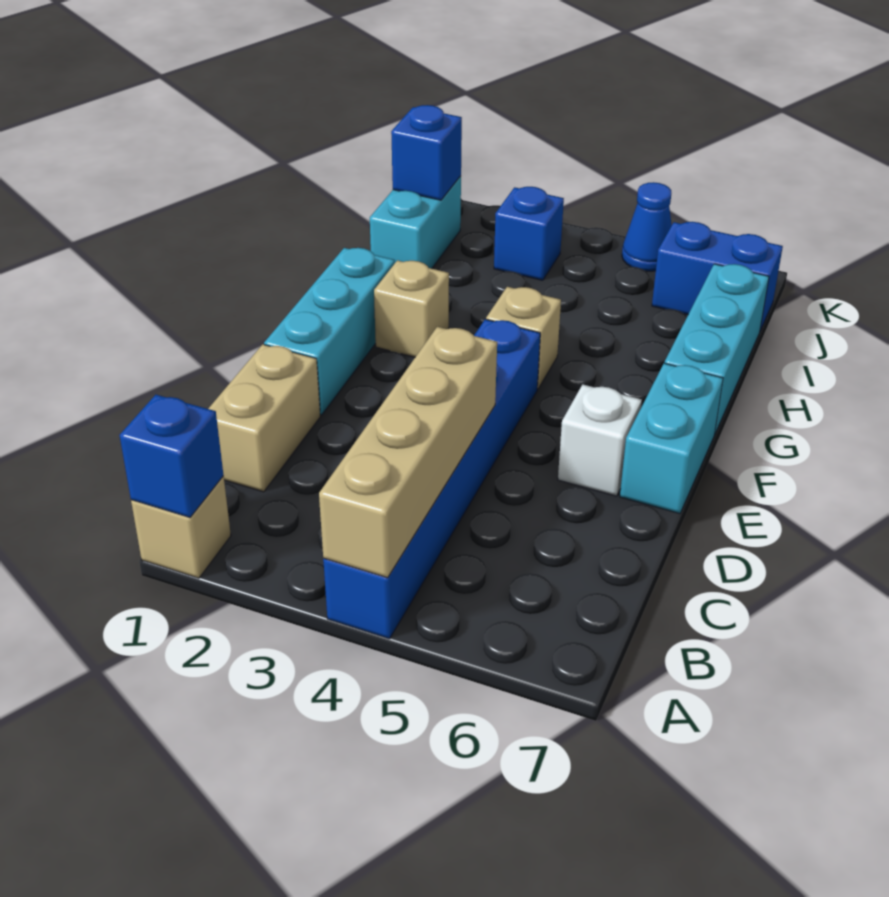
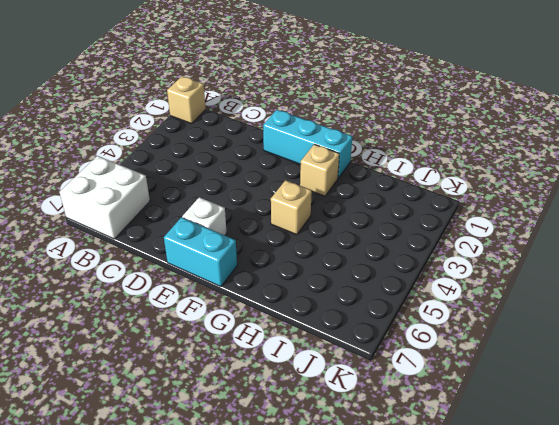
white 2x2 brick [60,156,150,239] -> none
none -> blue 1x6 brick [323,319,540,639]
none -> tan 1x2 brick [208,344,320,492]
none -> cyan 1x3 brick [665,264,769,435]

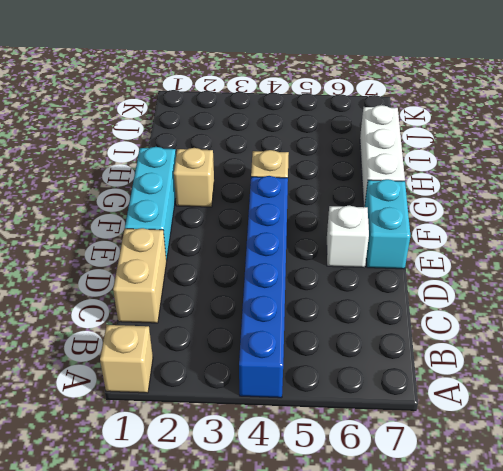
white 1x3 brick [360,105,405,207] -> cyan 1x3 brick [665,264,769,435]
none -> cyan 1x2 brick [370,176,461,269]
none -> blue 1x1 brick [494,187,564,280]
none -> blue 1x2 brick [652,222,783,330]

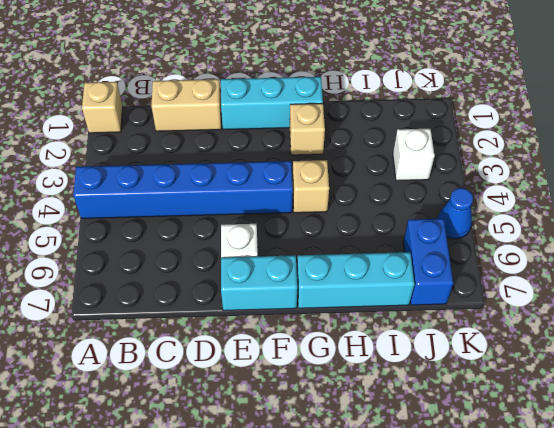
white 1x1 brick [393,129,435,181] -> blue 1x1 brick [494,187,564,280]
none -> cyan 1x2 brick [370,176,461,269]
none -> blue 1x1 brick [120,395,224,517]
none -> tan 1x4 brick [319,327,497,578]

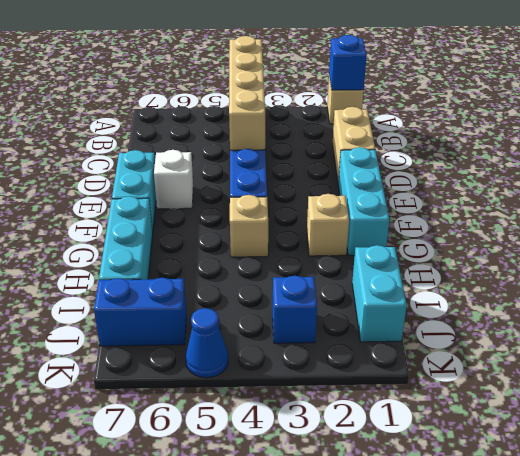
none -> blue 1x1 brick [391,105,462,200]

